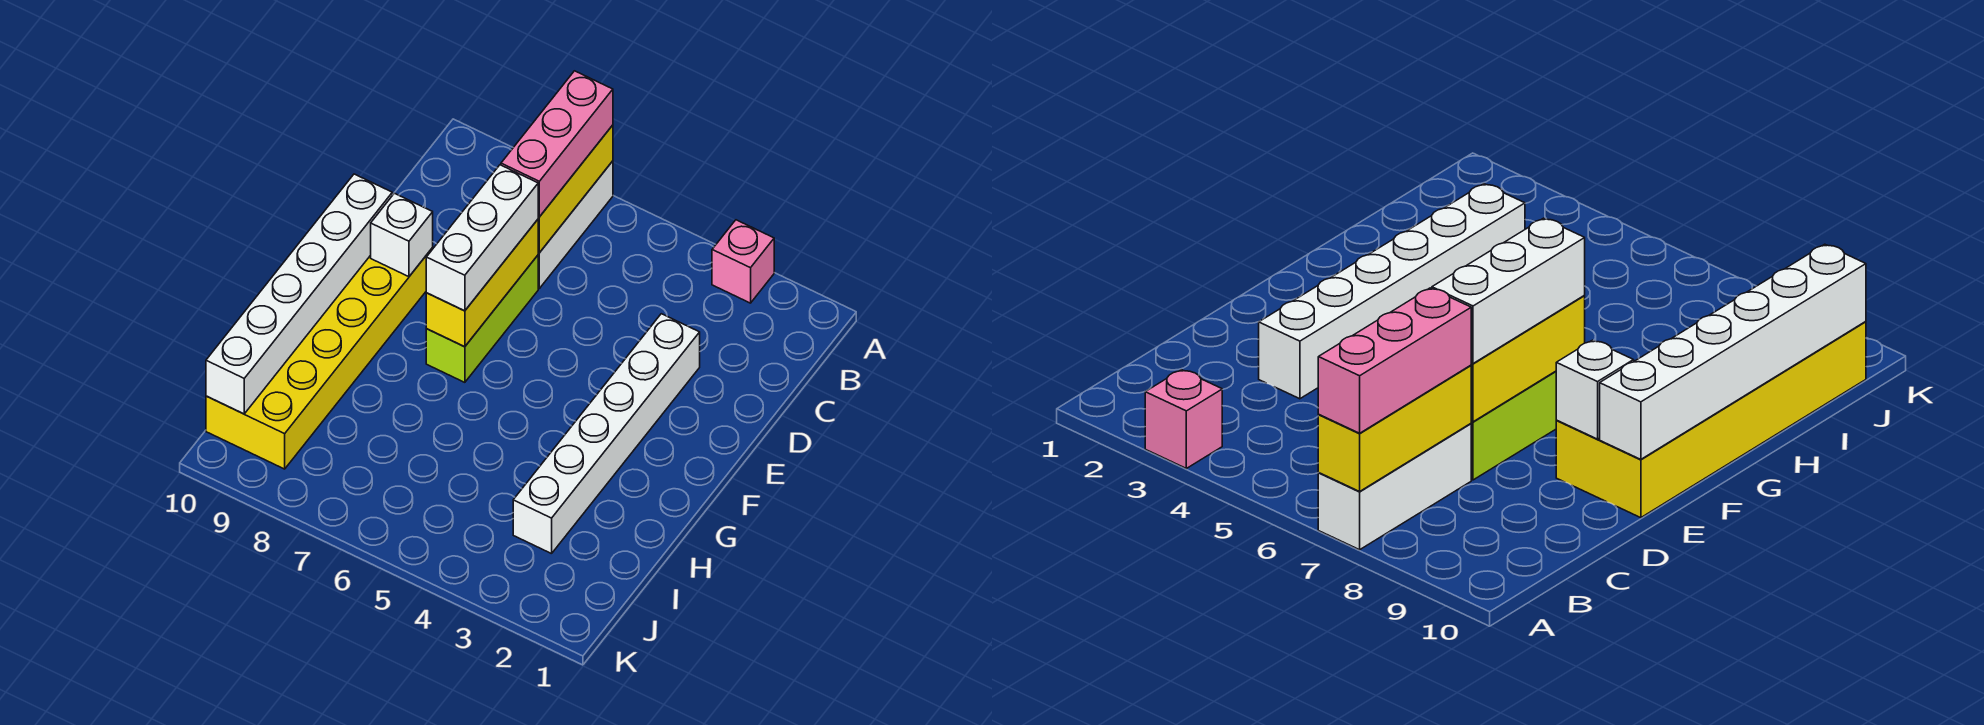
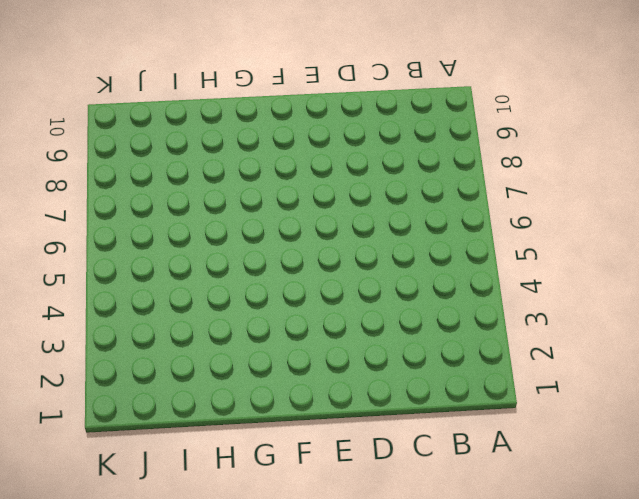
none -> pink 1x1 brick [712,220,774,303]
none -> white 1x3 brick [538,161,613,288]

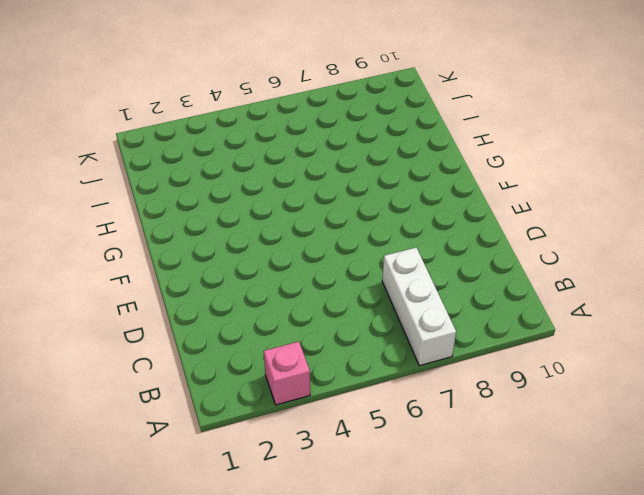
none -> white 1x6 brick [513,314,700,554]
none -> lime 1x3 brick [426,255,538,382]

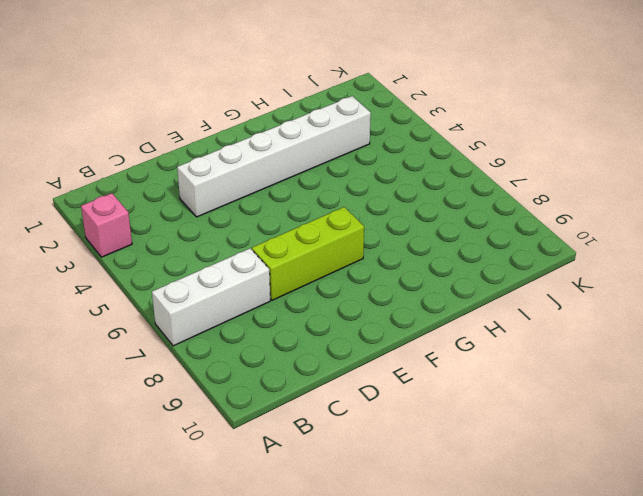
none -> yellow 2x6 brick [206,248,433,469]
none -> yellow 1x3 brick [538,125,613,253]

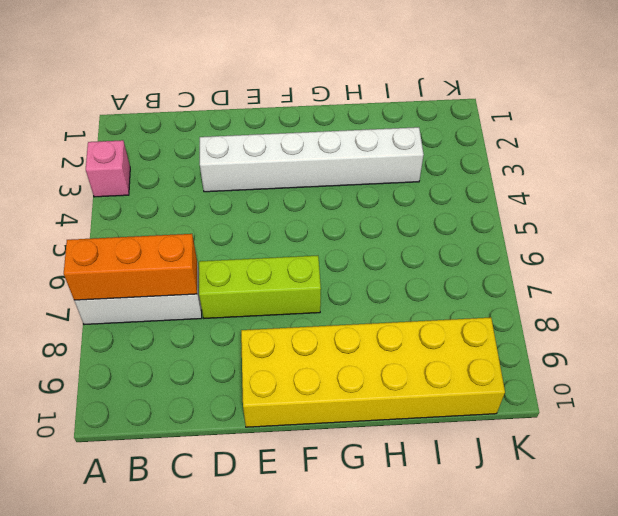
orange 1x3 brick [64,234,197,300] -> yellow 1x3 brick [538,125,613,253]
none -> yellow 1x3 brick [426,220,538,347]
none -> white 1x1 brick [371,193,433,277]

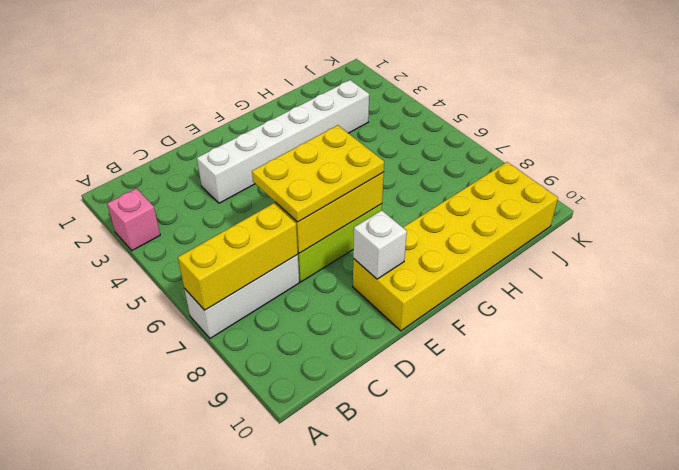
yellow 2x3 plate [252,125,384,222] -> white 1x3 brick [426,165,538,311]
none -> white 1x6 brick [206,174,392,414]
none -> pink 1x3 brick [501,71,613,217]

